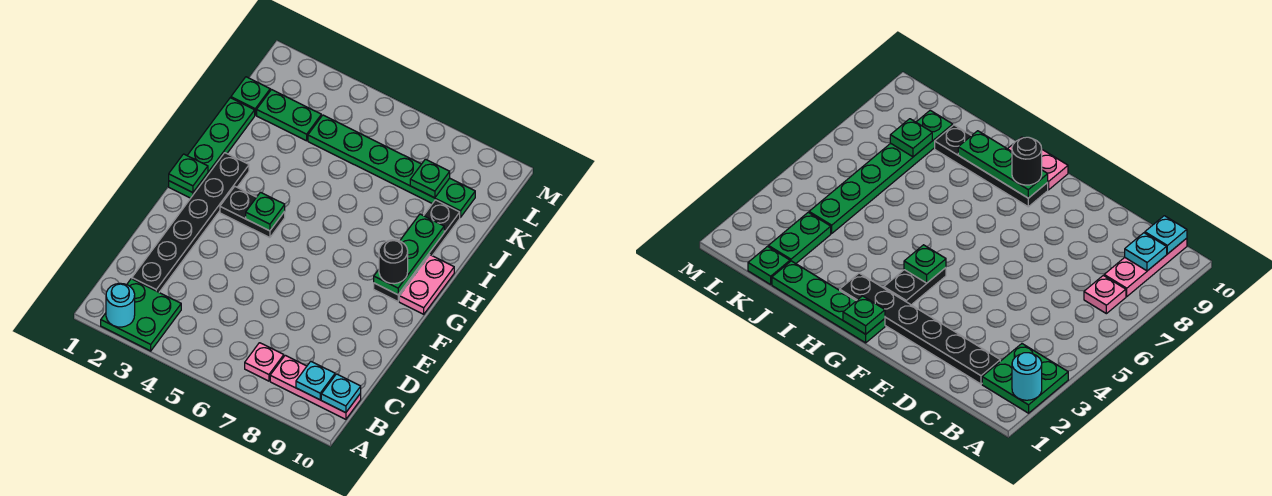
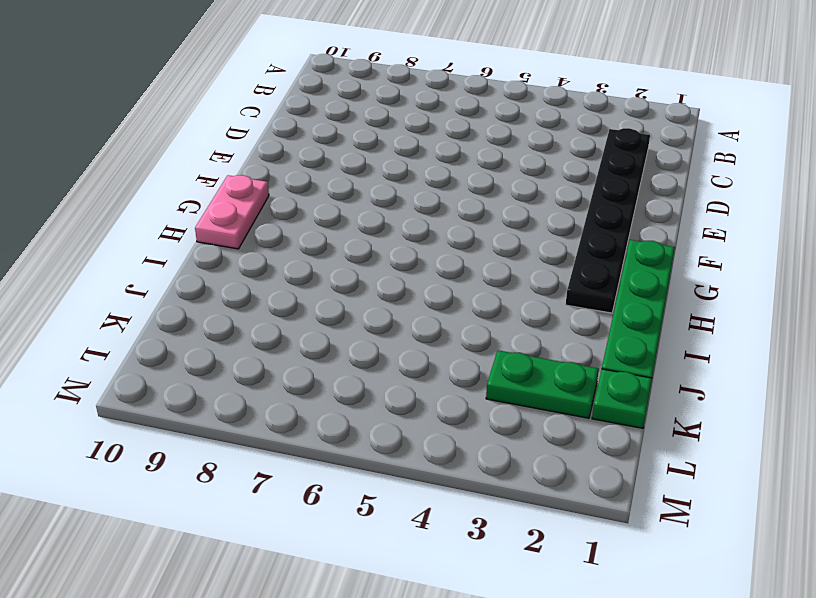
none -> green 2x2 plate [101,279,181,351]
none -> pink 1x1 plate [245,343,284,381]
none -> pink 1x3 plate [270,355,361,419]

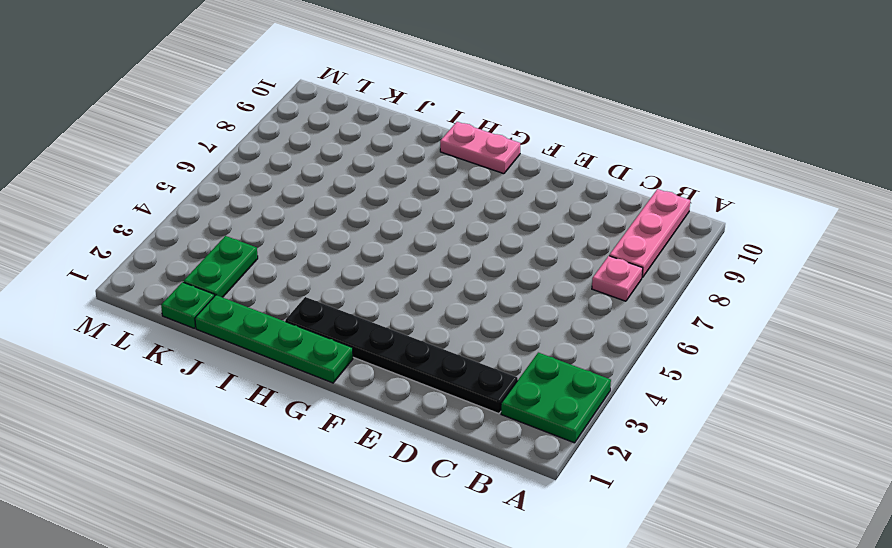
none -> black 1x2 plate [220,187,285,238]
none -> black 1x4 plate [374,200,460,301]
none -> green 1x6 plate [308,115,475,217]

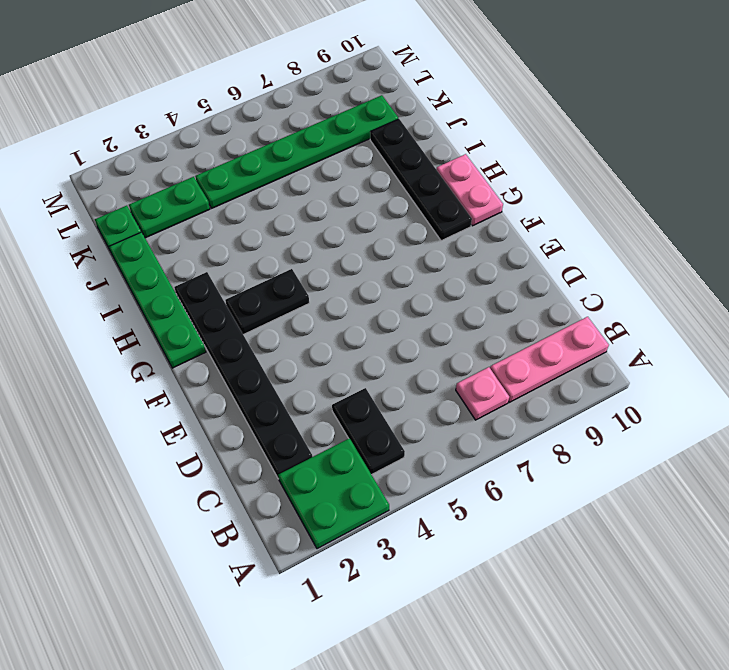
black 1x2 plate [332,388,405,475] -> none
none -> cyan 1x1 round brick [106,283,135,327]
none -> cyan 1x1 plate [296,361,335,400]
none -> cyan 1x1 plate [321,374,361,413]

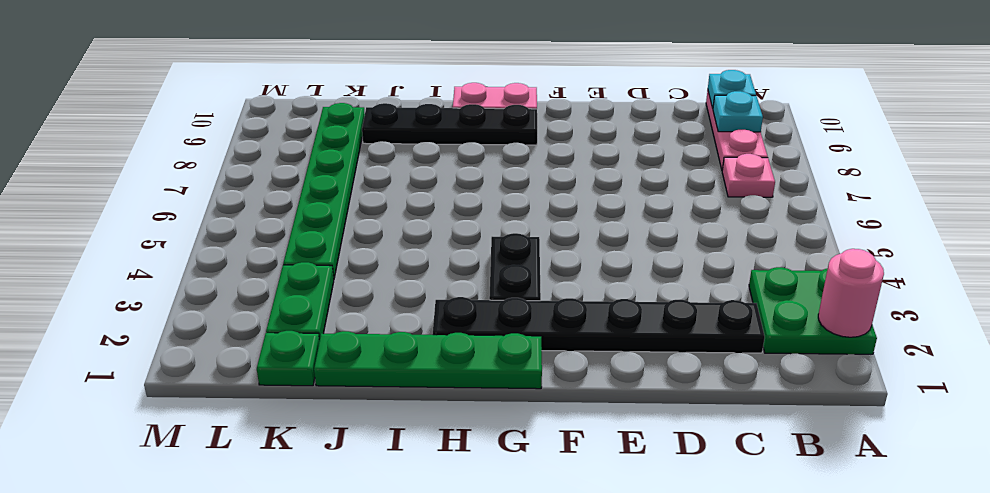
pink 1x1 round brick [818,249,884,337] -> cyan 1x1 round brick [106,283,135,327]
none -> green 1x1 plate [169,154,208,193]
none -> green 1x1 plate [246,192,285,231]
none -> green 1x3 plate [374,214,444,295]

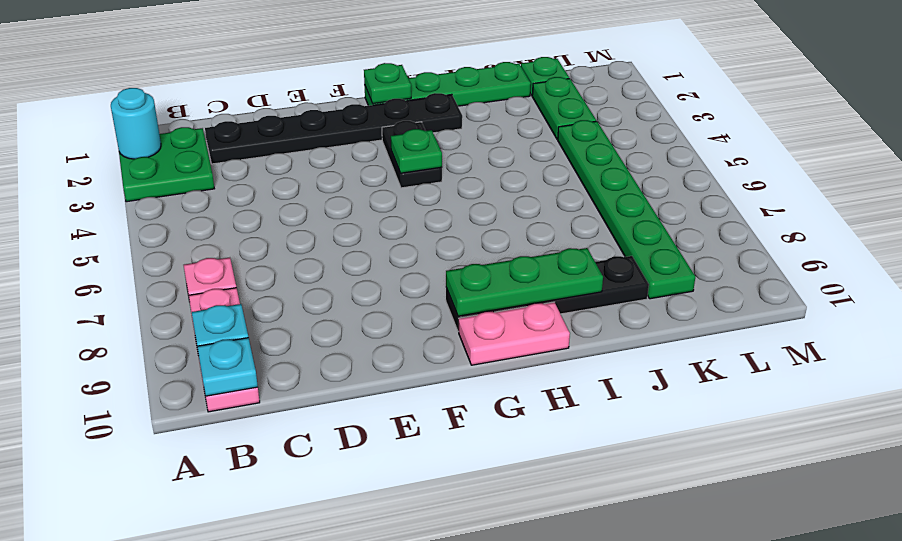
none -> green 1x1 plate [410,159,450,198]
none -> black 1x1 round brick [379,240,408,284]

